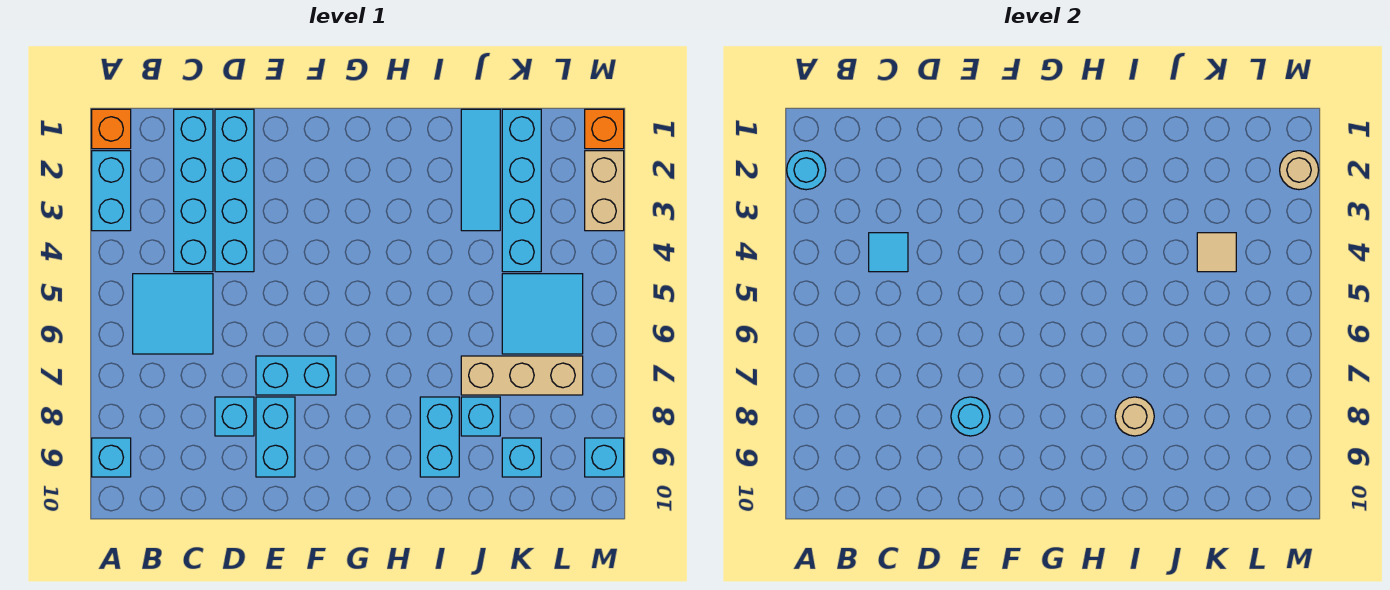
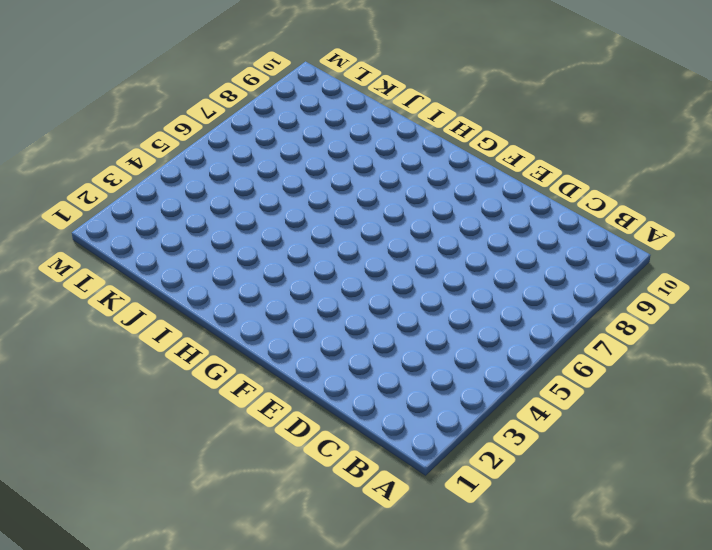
none -> orange 1x1 brick [92,109,131,149]
none -> cyan 1x2 brick [92,151,131,231]
none -> cyan 1x1 brick [92,438,131,477]

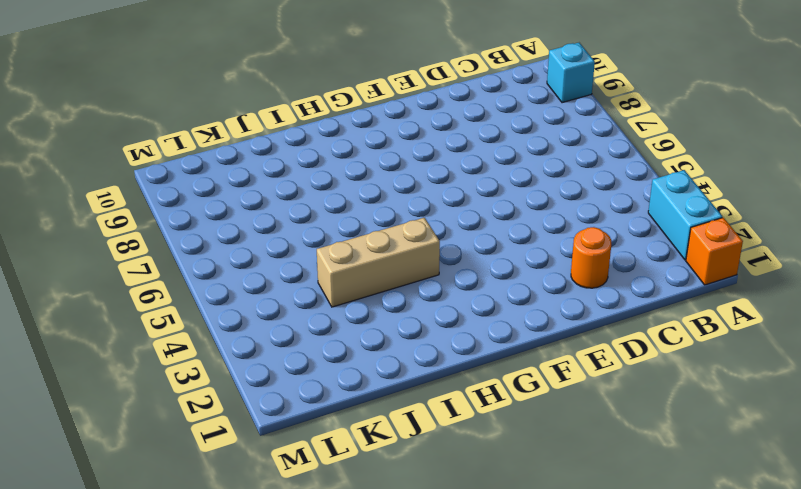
orange 1x1 round brick [571,227,611,288] -> cyan 1x4 brick [215,109,254,272]
tan 1x3 brick [317,218,440,307] -> tan 1x3 brick moved to [461,356,583,395]
none -> cyan 2x2 tile [133,274,213,354]
none -> cyan 1x4 brick [174,109,213,272]
none -> cyan 1x1 brick [215,397,254,436]

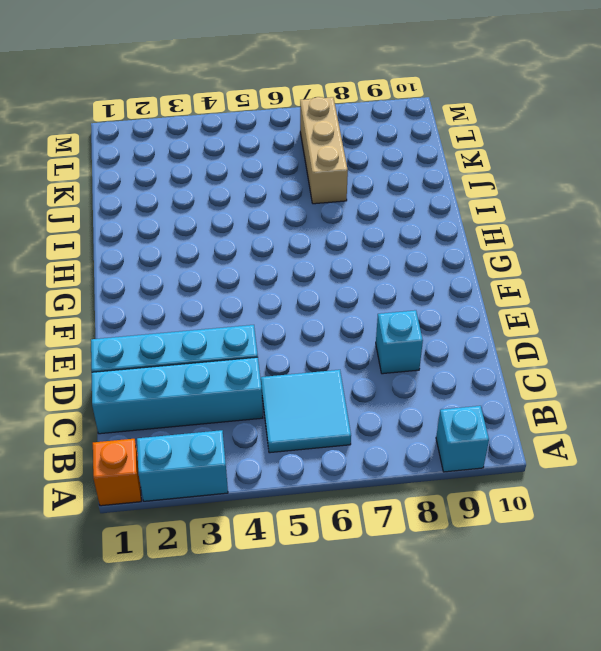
none -> cyan 1x2 brick [256,356,336,395]
none -> cyan 1x2 brick [256,397,295,477]
none -> cyan 1x2 brick [420,397,459,477]

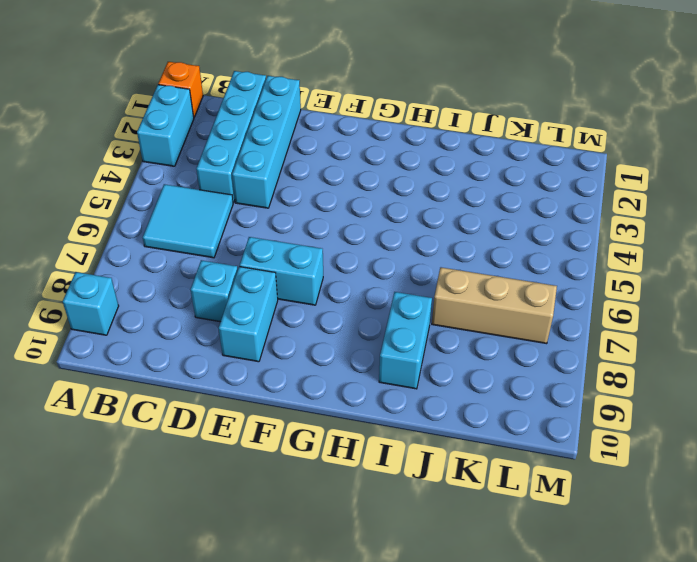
none -> cyan 1x3 tile [461,109,500,231]
none -> cyan 1x1 brick [461,397,500,436]
none -> cyan 1x4 brick [502,109,541,272]

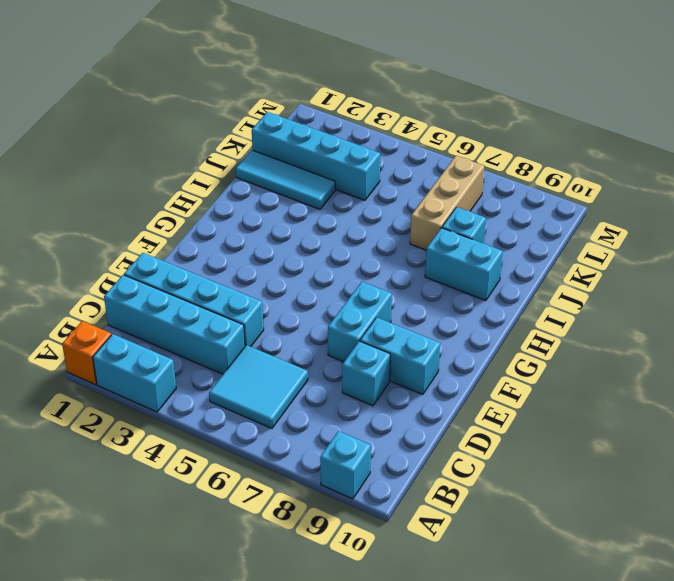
none -> cyan 2x2 tile [502,274,583,354]
none -> cyan 1x1 brick [502,438,541,477]
none -> orange 1x1 brick [585,109,624,149]

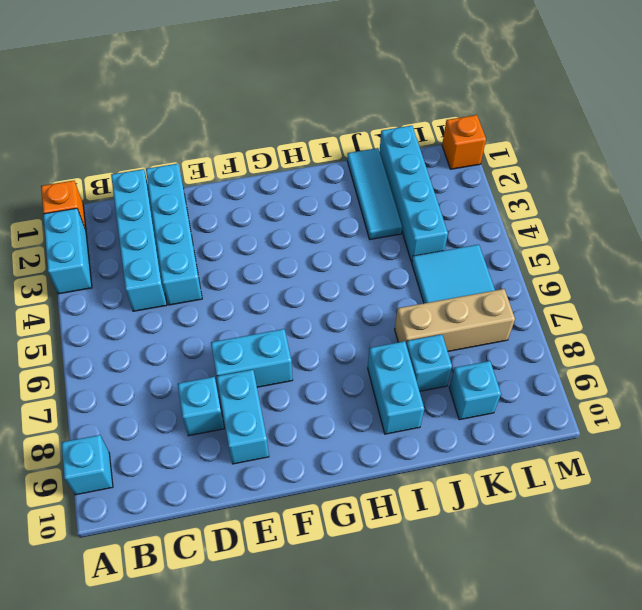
none -> cyan 2x2 tile [133,274,213,354]
none -> tan 1x2 brick [585,151,624,231]
none -> cyan 1x1 brick [585,438,624,477]

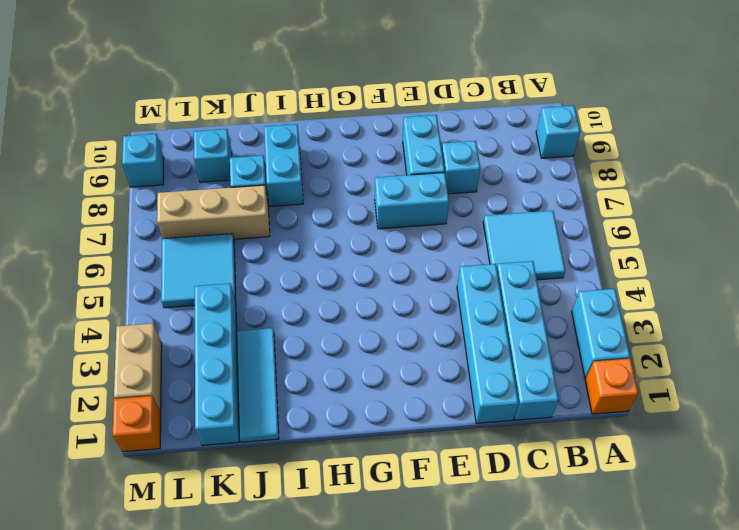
none -> cyan 1x1 round brick [787,151,826,190]
none -> cyan 1x1 tile [869,233,908,272]
none -> cyan 1x1 round brick [951,397,990,436]

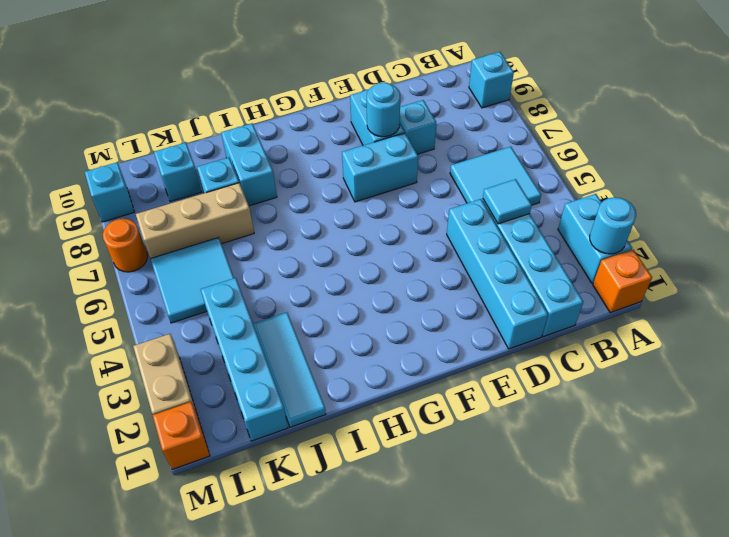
orange 1x1 round brick [103,219,148,272] -> none
none -> tan 1x1 round brick [1115,397,1154,436]
none -> tan 1x1 tile [1197,233,1236,272]
none -> tan 1x1 round brick [1280,151,1319,190]

